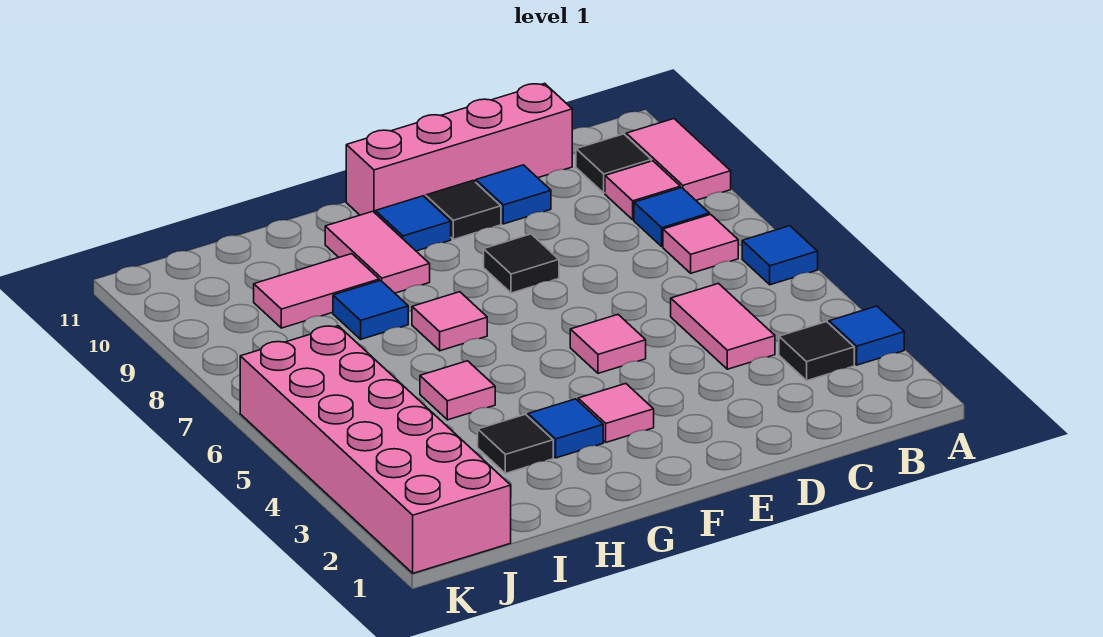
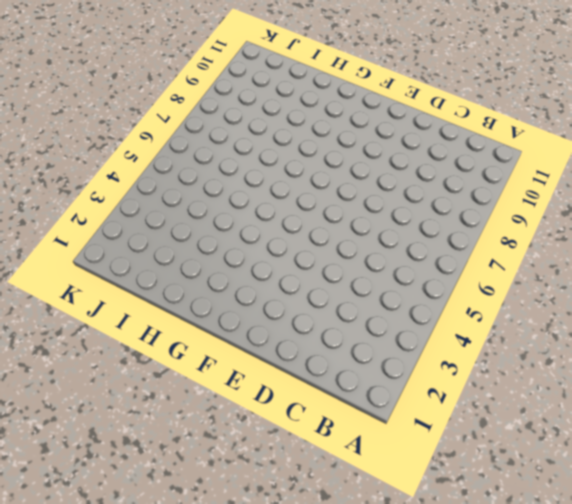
none -> blue 1x1 tile [829,306,904,365]
none -> blue 1x1 tile [742,226,818,285]
none -> pink 1x2 tile [626,119,731,200]

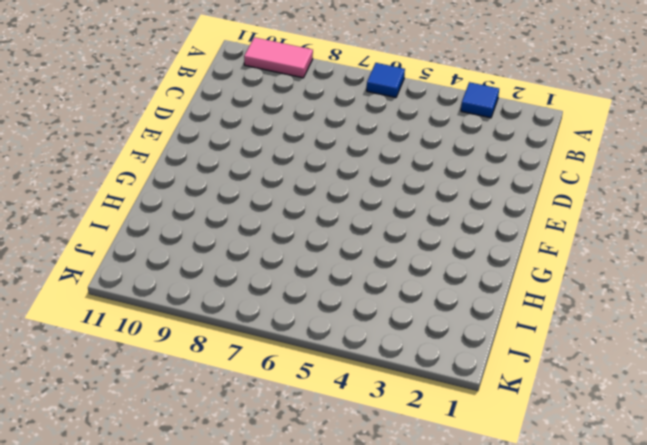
none -> black 1x1 tile [779,322,854,380]
none -> pink 1x1 tile [663,214,738,273]
none -> blue 1x1 tile [634,188,709,247]

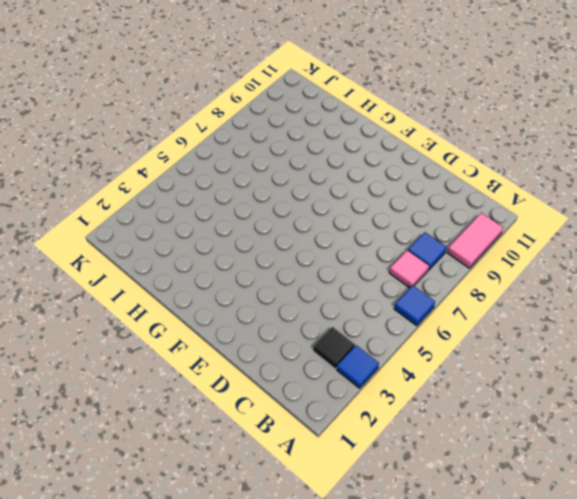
none -> pink 1x1 tile [605,161,680,220]
none -> black 1x1 tile [576,134,651,193]
none -> pink 1x2 tile [671,284,775,369]

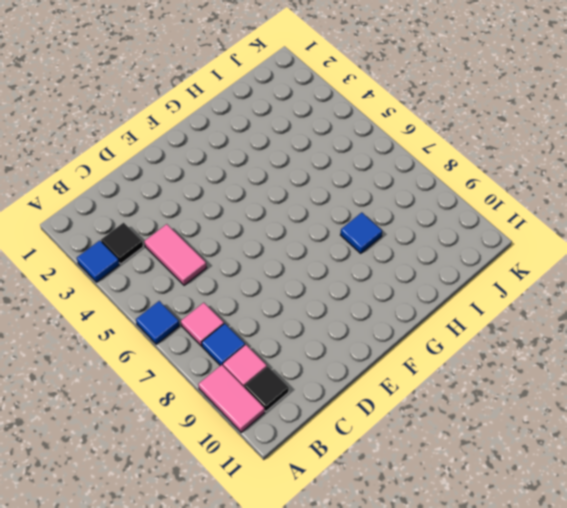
none -> pink 1x4 brick [346,83,572,215]
none -> blue 1x1 tile [476,165,551,224]
none -> pink 1x1 tile [570,315,646,373]

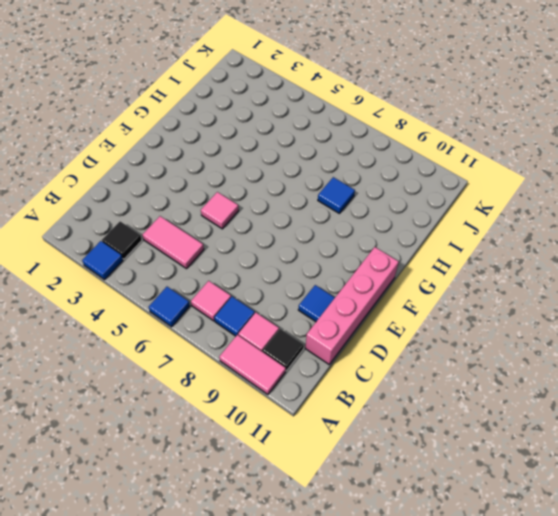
none -> black 1x1 tile [484,234,559,293]
none -> black 1x1 tile [426,180,501,239]
none -> pink 1x1 tile [578,384,654,442]

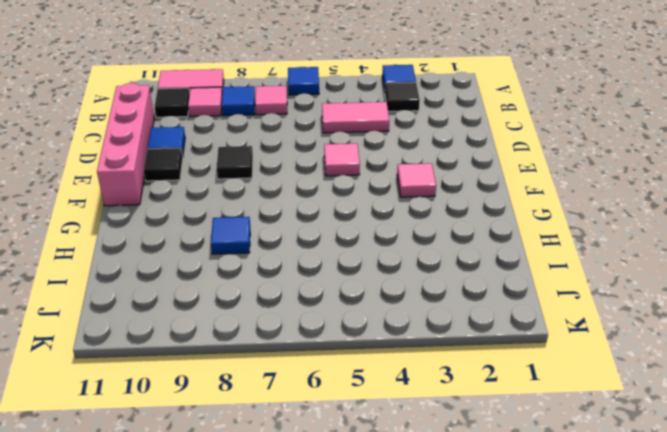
none -> blue 1x1 tile [375,196,451,251]
none -> blue 1x1 tile [528,399,603,458]
none -> pink 1x1 tile [412,292,487,351]

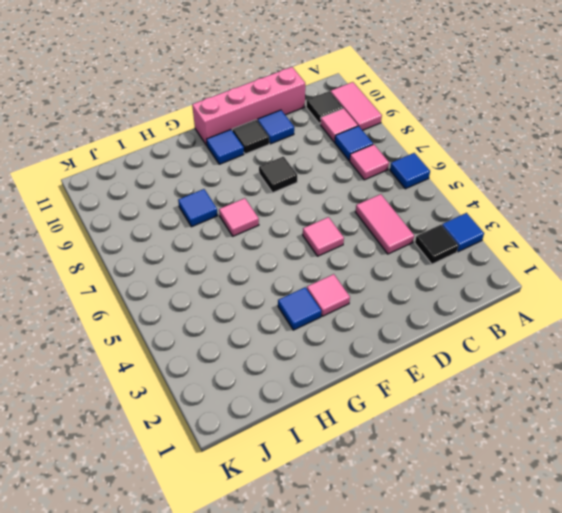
none -> pink 1x2 tile [325,211,430,293]
none -> black 1x1 tile [478,414,553,473]
none -> pink 1x1 tile [420,361,495,420]

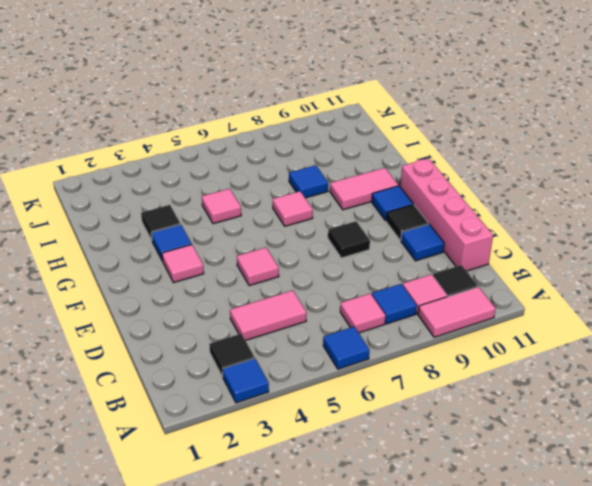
none -> pink 1x2 tile [254,254,379,328]
none -> pink 2x6 brick [240,326,511,573]

